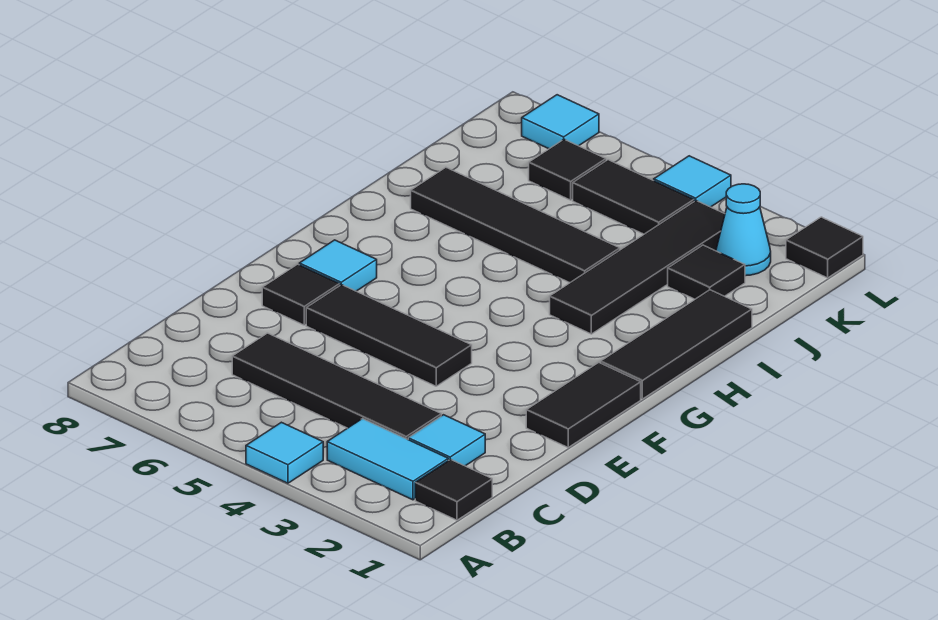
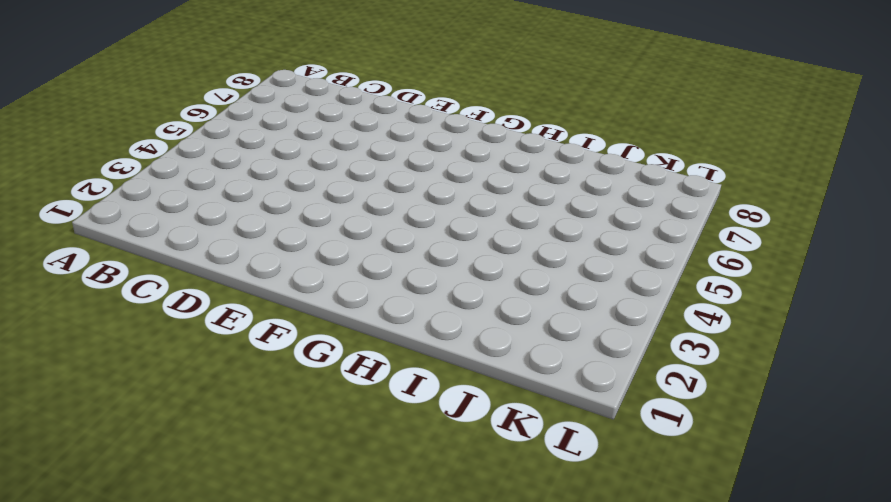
none -> cyan 1x1 tile [246,422,323,483]
none -> black 1x1 tile [415,459,492,520]
none -> cyan 1x2 tile [327,419,448,500]

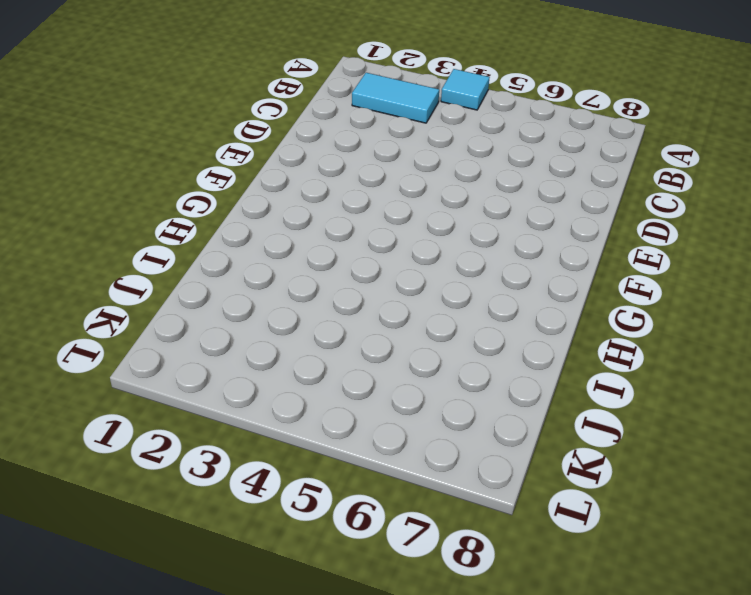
none -> black 1x1 tile [415,459,492,520]
none -> cyan 1x1 tile [408,415,485,466]
none -> black 1x4 tile [232,333,441,439]

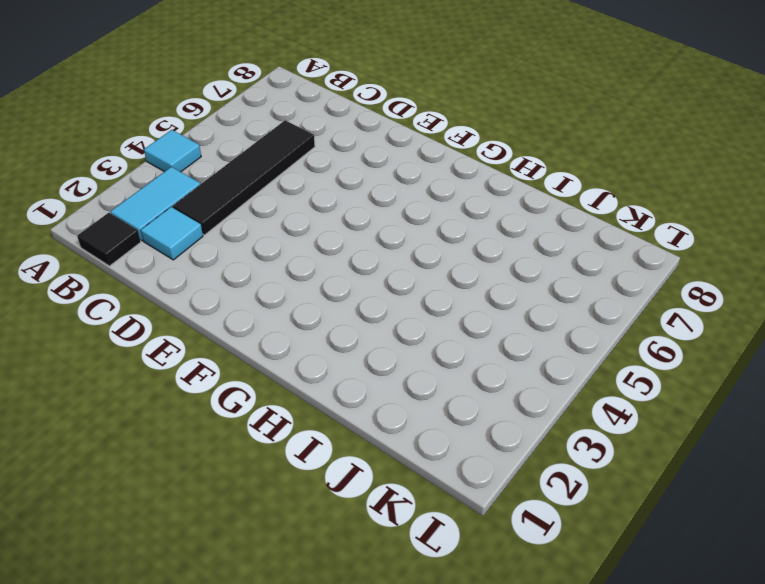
none -> black 1x2 tile [526,363,641,447]
none -> black 1x3 tile [306,285,472,386]
none -> black 1x1 tile [262,264,340,325]

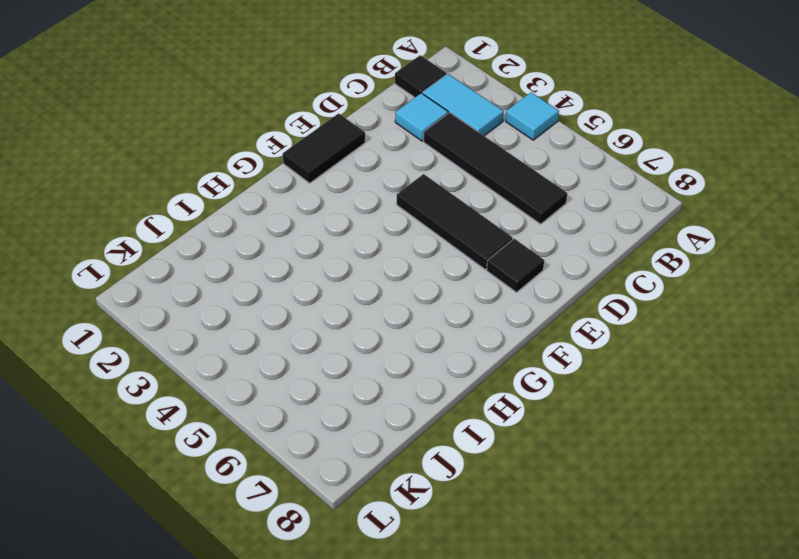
none -> cyan 1x1 tile [299,240,377,291]
none -> black 1x3 tile [601,290,752,399]
none -> black 1x4 tile [550,201,725,334]

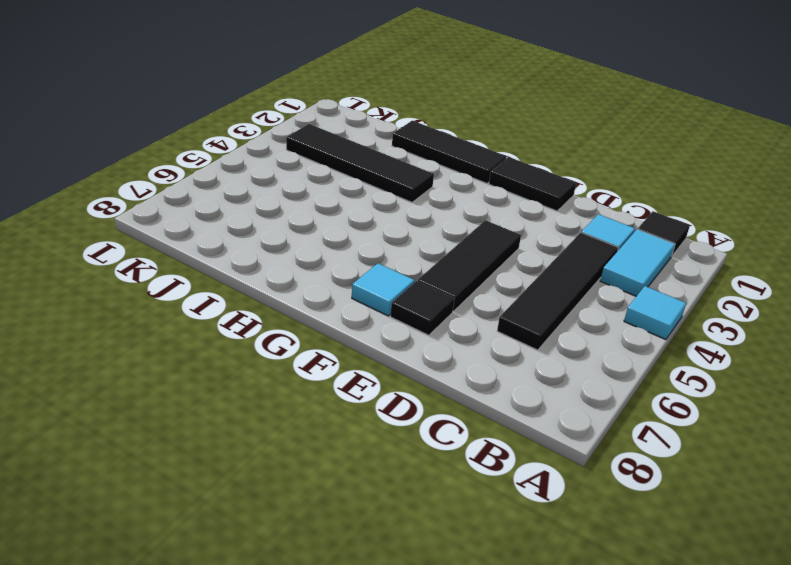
none -> black 1x4 tile [411,167,620,283]
none -> black 1x1 tile [668,245,745,299]
none -> cyan 1x1 cone [716,184,771,276]

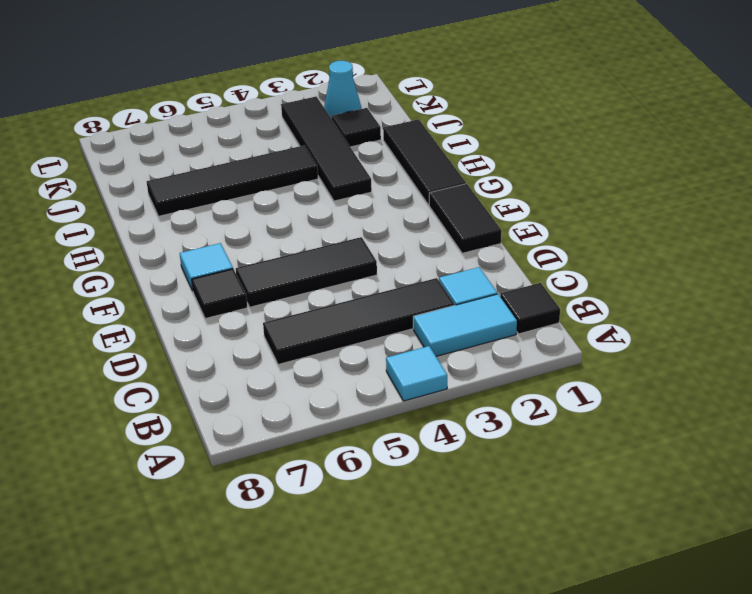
none -> black 1x2 tile [573,160,694,234]
none -> black 1x1 tile [529,139,606,200]
none -> black 1x1 tile [786,217,863,278]

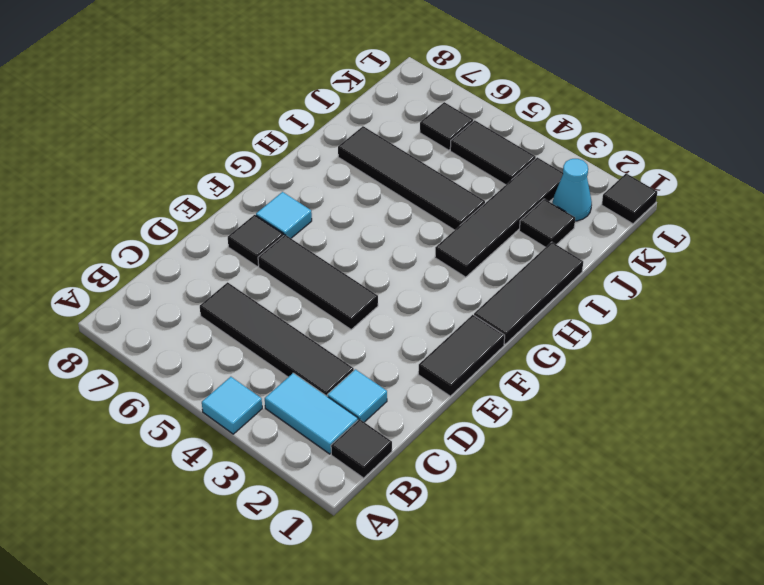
none -> cyan 1x1 tile [654,156,731,207]
none -> cyan 1x1 tile [522,95,599,149]

